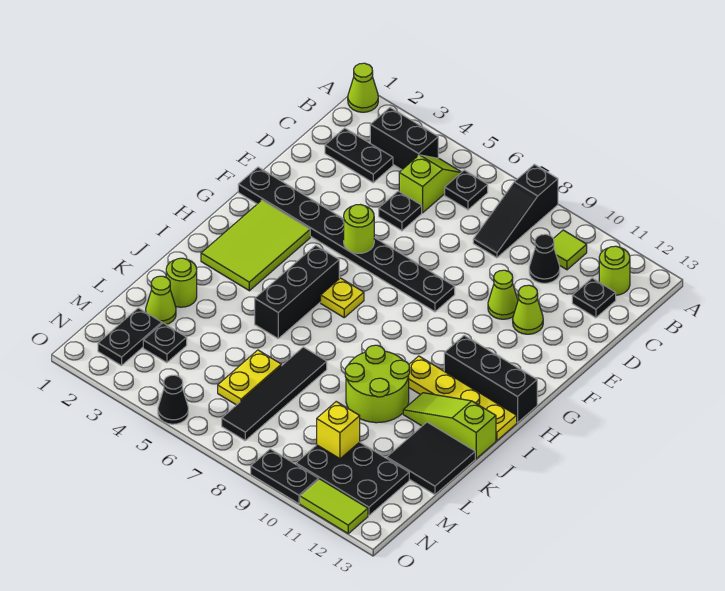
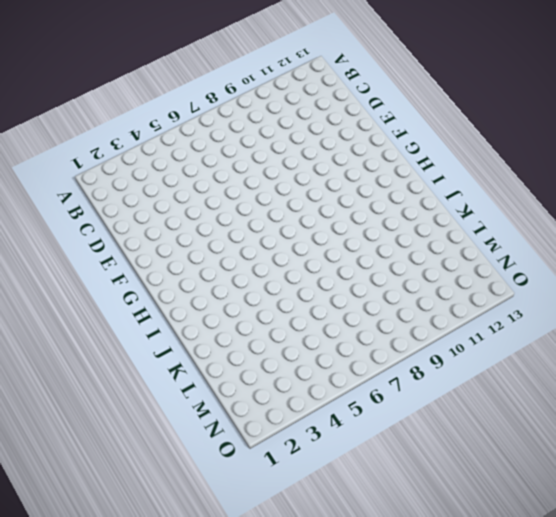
none -> lime 1x1 cone [348,63,378,112]
none -> black 1x3 slope [473,164,558,258]
none -> black 1x2 brick [370,108,438,170]
none -> lime 1x2 slope [399,155,461,213]

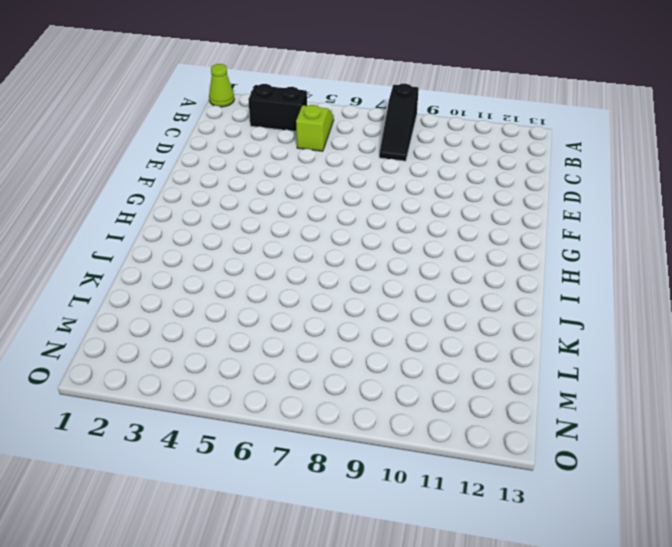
none -> black 1x1 plate [445,170,488,210]
none -> lime 1x1 tile [553,230,587,270]
none -> lime 1x1 round brick [599,246,630,295]
none -> black 1x2 plate [325,128,393,183]

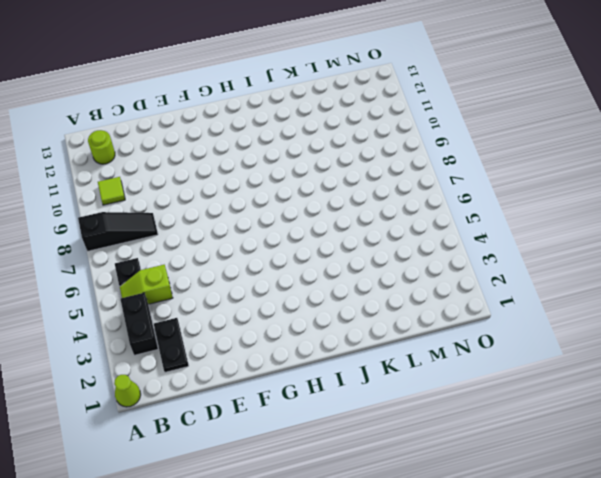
none -> black 1x1 cone [529,234,560,283]
none -> black 1x1 plate [572,278,616,318]
none -> black 1x1 plate [379,191,422,231]
none -> lime 1x1 cone [488,270,518,319]

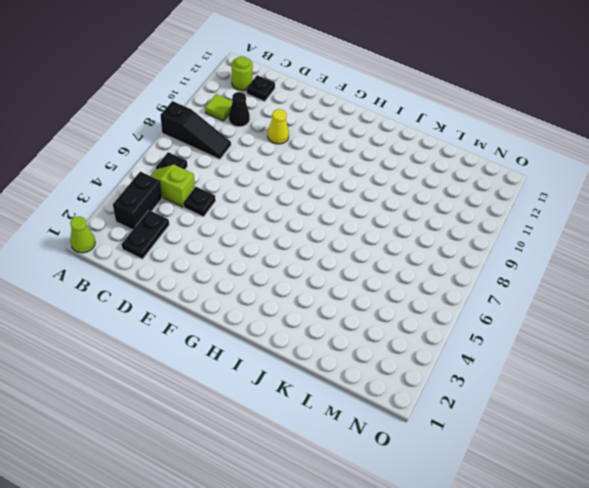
yellow 1x1 cone [268,109,289,144] -> lime 1x1 cone [488,270,518,319]
none -> lime 1x1 cone [513,285,543,334]
none -> black 1x8 plate [238,167,455,312]
none -> lime 2x3 tile [201,200,310,291]
none -> black 1x3 brick [255,245,339,338]

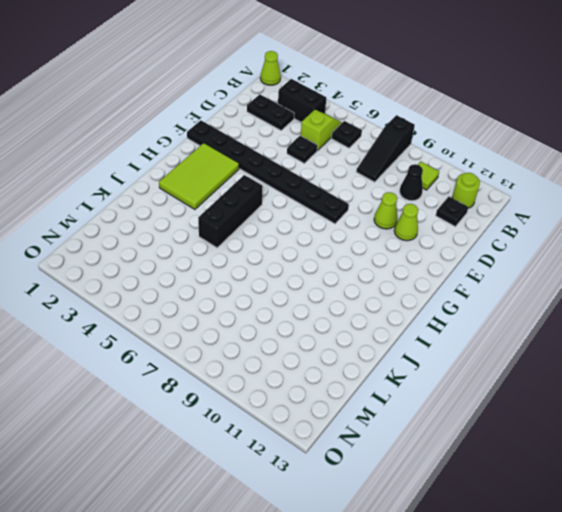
none -> yellow 1x1 plate [321,278,364,317]
none -> black 1x3 brick [444,335,537,423]
none -> yellow 1x4 plate [409,356,517,441]
none -> lime 2x2 round brick [345,345,410,423]

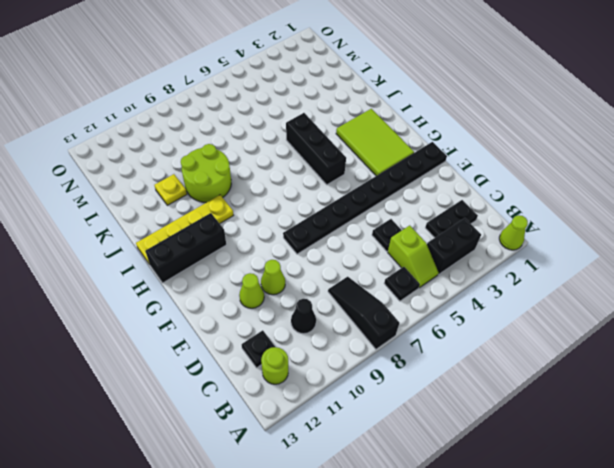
yellow 1x1 plate [155,174,187,205] -> yellow 1x1 plate moved to [321,278,364,317]
none -> lime 1x1 tile [553,230,587,270]
none -> lime 1x3 slope [403,393,496,459]
none -> lime 1x1 round brick [166,258,197,307]
none -> black 1x4 tile [222,347,327,440]

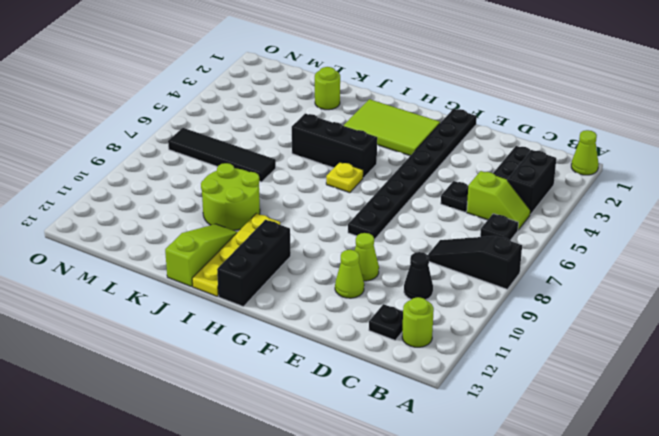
none -> lime 1x1 tile [553,230,587,270]
none -> black 2x2 tile [387,422,475,495]
none -> lime 1x1 cone [146,276,176,324]
none -> yellow 1x2 plate [218,350,281,405]

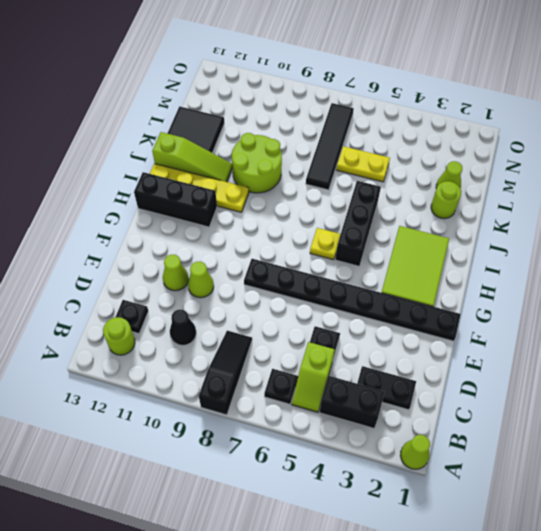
yellow 1x2 plate [336,146,390,182] -> yellow 1x2 plate turned to [218,350,281,405]
none -> lime 1x1 tile [553,230,587,270]
none -> black 1x2 plate [98,308,162,366]
none -> black 1x1 plate [143,323,187,363]
none -> black 2x3 plate [296,442,409,516]

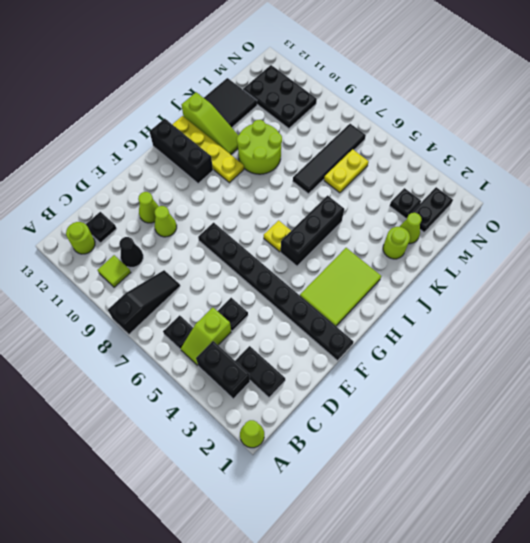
none -> black 1x1 cone [158,375,188,424]
none -> black 1x2 plate [251,449,319,504]
none -> lime 1x2 tile [300,479,368,533]
none -> lime 1x1 round brick [344,205,374,253]

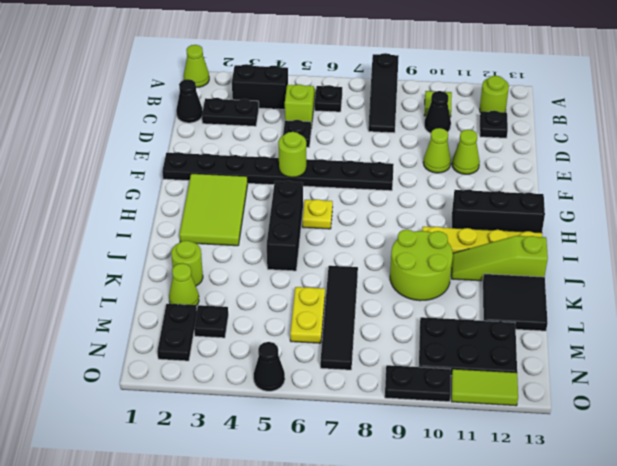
black 1x1 cone [176,79,203,123] -> none
none -> yellow 1x1 brick [317,402,360,459]

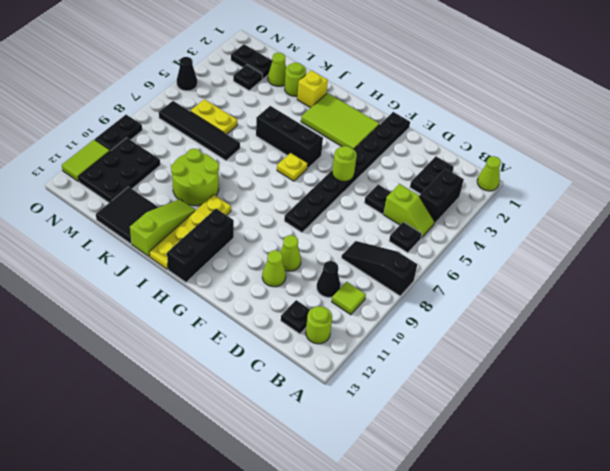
yellow 1x1 brick [297,70,328,108] -> yellow 1x1 brick moved to [317,402,360,459]

